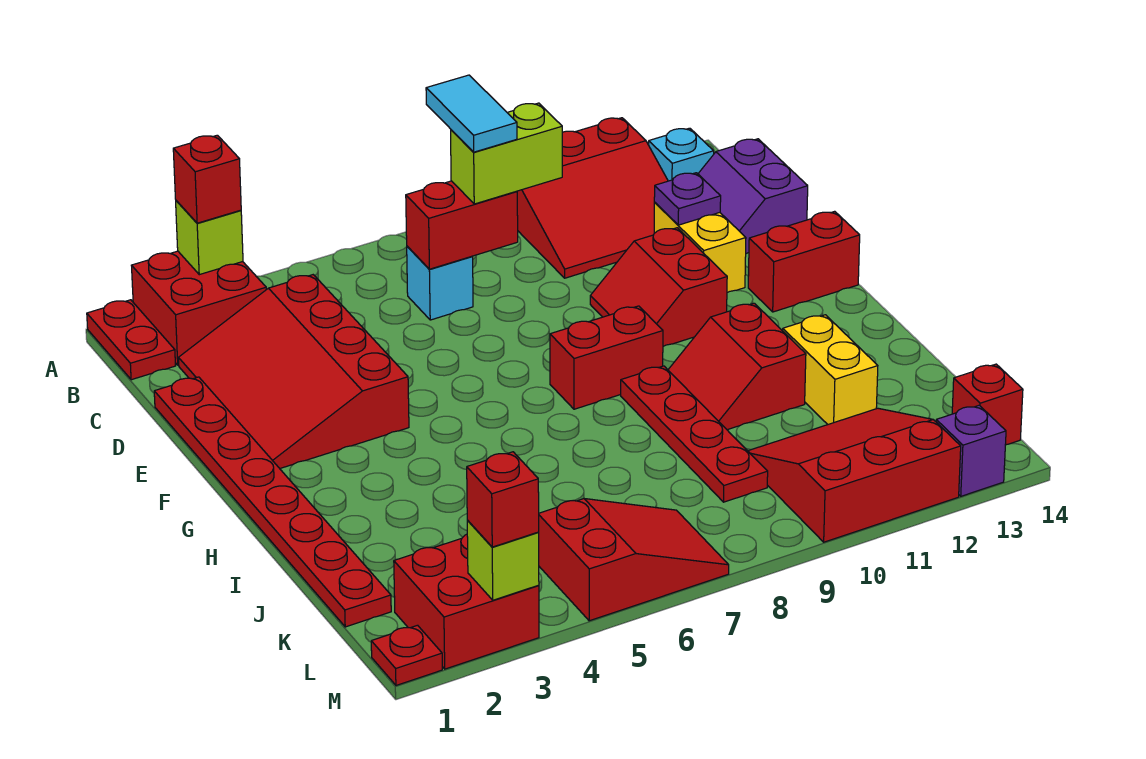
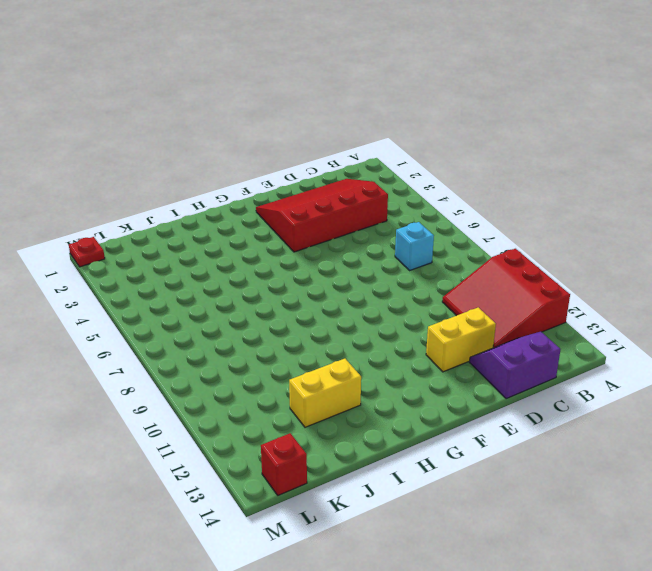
none -> red 1x2 plate [87,300,176,380]
none -> red 2x2 brick [131,251,266,365]
none -> cyan 1x1 brick [649,128,714,181]

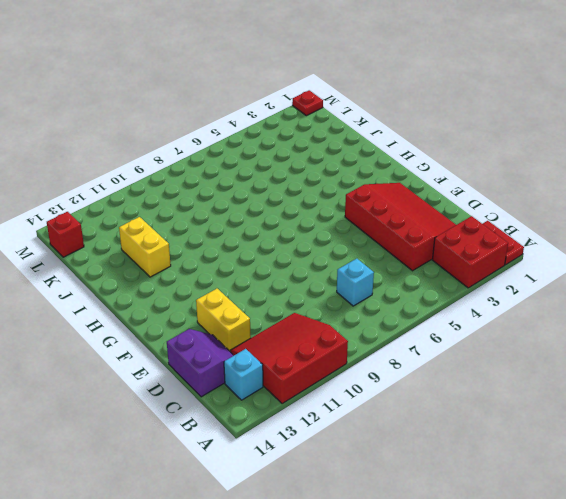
none -> red 1x8 plate [154,377,391,627]
none -> red 2x2 slope [590,228,727,346]
none -> red 1x2 brick [748,211,860,312]

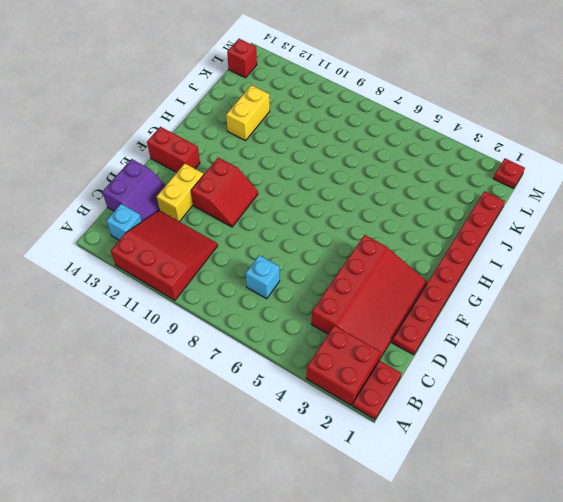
none -> red 1x2 brick [550,306,663,409]
none -> red 1x4 plate [621,366,768,502]
none -> red 2x2 slope [668,303,806,430]

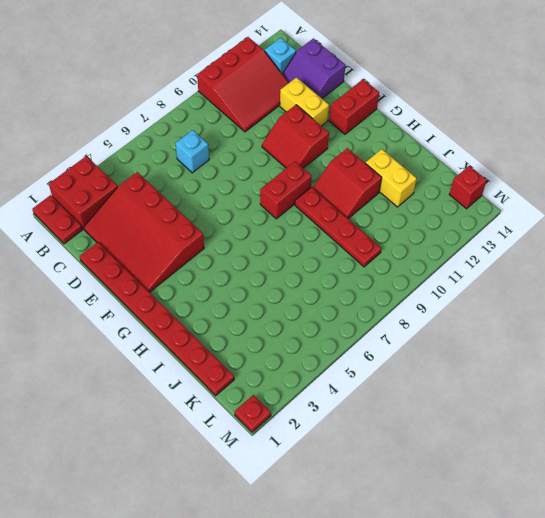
none -> red 3x3 slope [748,408,961,542]
none -> red 2x2 brick [394,534,539,669]
none -> red 2x3 slope [538,499,729,621]

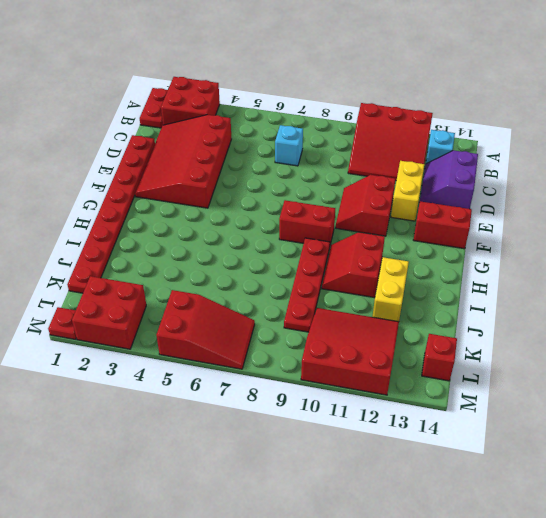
none -> purple 1x1 brick [936,405,1006,496]
none -> lime 1x1 brick [176,201,243,275]
none -> red 1x2 brick [406,181,518,269]

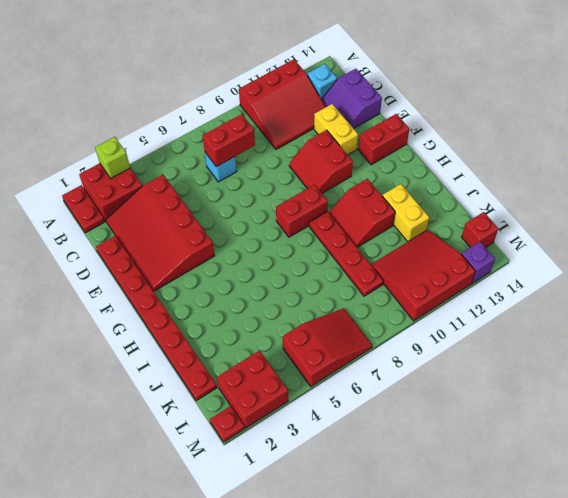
none -> purple 1x1 plate [654,173,721,225]
none -> lime 1x1 brick [467,521,539,600]
none -> red 1x1 brick [173,135,241,223]

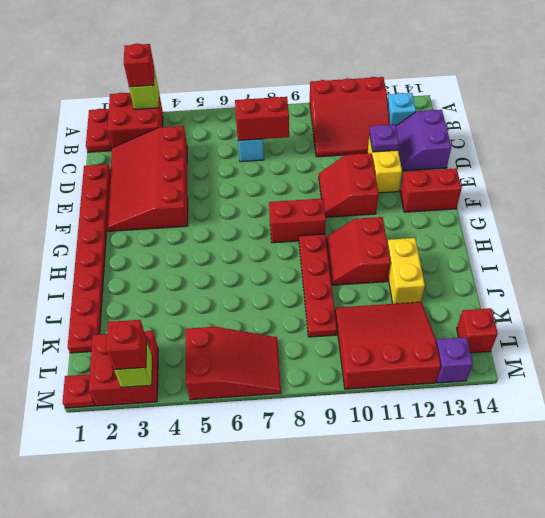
none -> lime 1x2 brick [451,103,562,204]
none -> cyan 1x2 tile [426,75,517,152]

